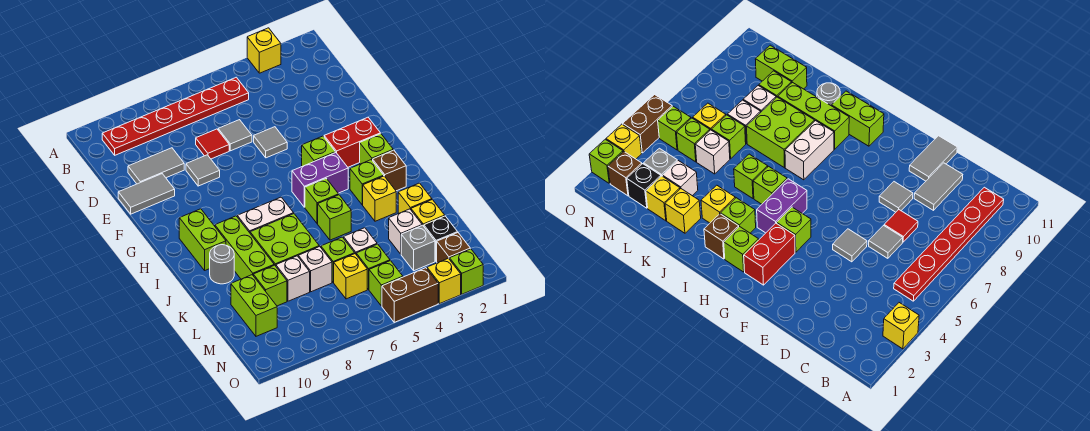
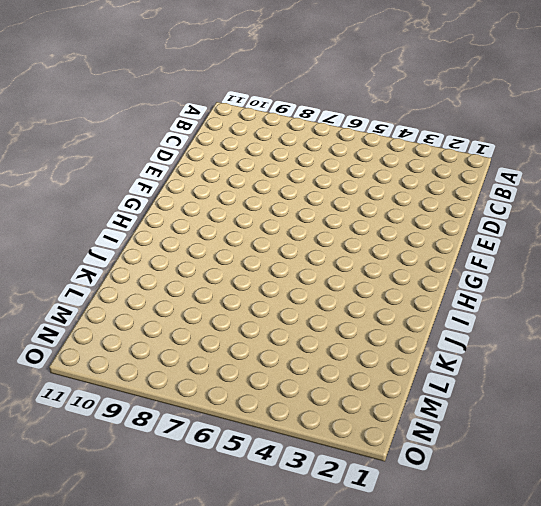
none -> yellow 1x1 brick [247,28,281,73]
none -> red 1x6 plate [102,77,249,155]
none -> grey 1x1 tile [218,120,252,151]
none -> red 1x1 tile [196,129,229,159]

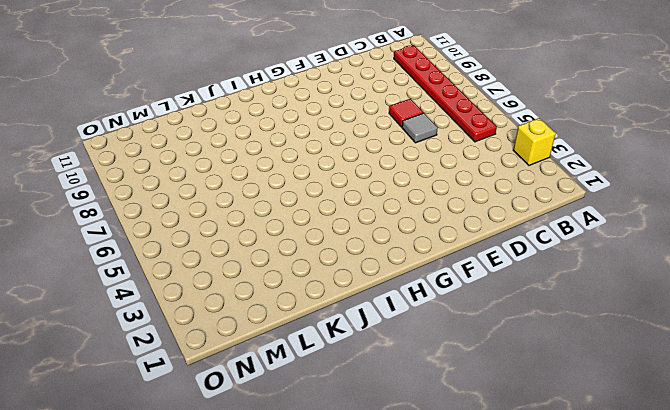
none -> grey 1x2 tile [128,148,184,184]
none -> grey 1x1 tile [254,127,287,158]
none -> grey 1x1 tile [186,155,220,186]
none -> grey 1x2 tile [118,174,175,214]

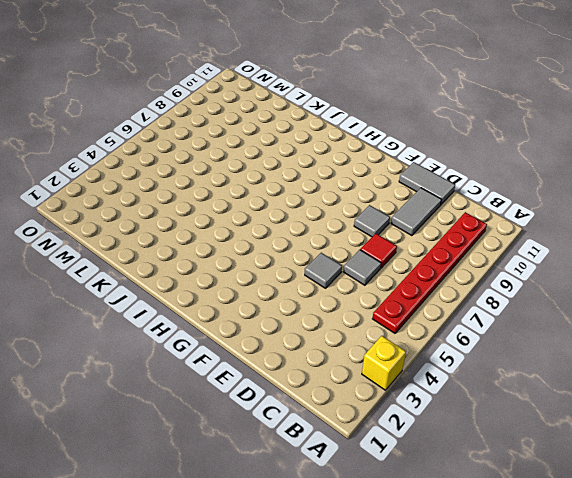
grey 1x2 tile [399,162,455,205] -> grey 1x2 tile turned to [118,174,175,214]
none -> red 1x2 brick [324,117,380,167]
none -> lime 1x1 brick [302,136,335,166]
none -> lime 1x1 brick [360,134,393,164]
none -> purple 1x2 brick [292,152,348,207]

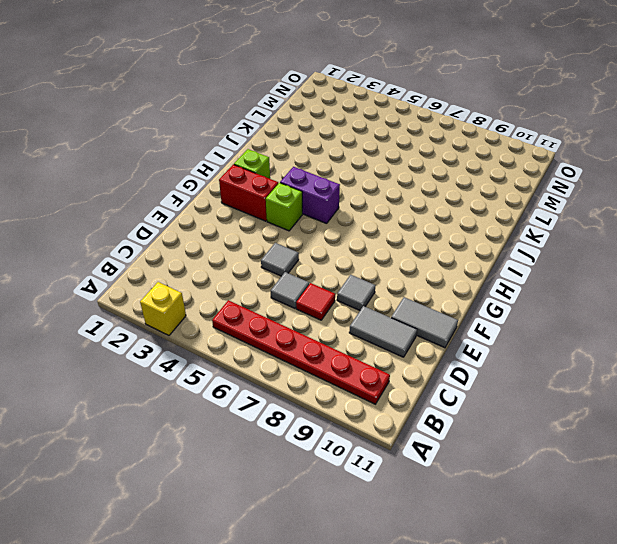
none -> lime 1x2 brick [179,209,226,270]
none -> brown 1x1 brick [373,150,406,191]
none -> lime 1x1 brick [350,160,384,205]
none -> lime 1x1 brick [305,179,339,224]

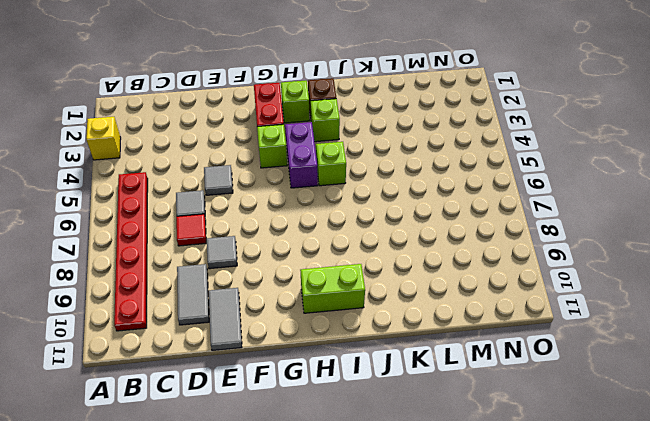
none -> white 1x2 brick [237,197,294,233]
none -> lime 1x3 brick [215,216,274,279]
none -> yellow 1x1 brick [363,176,396,221]
none -> lime 1x1 brick [318,195,351,240]

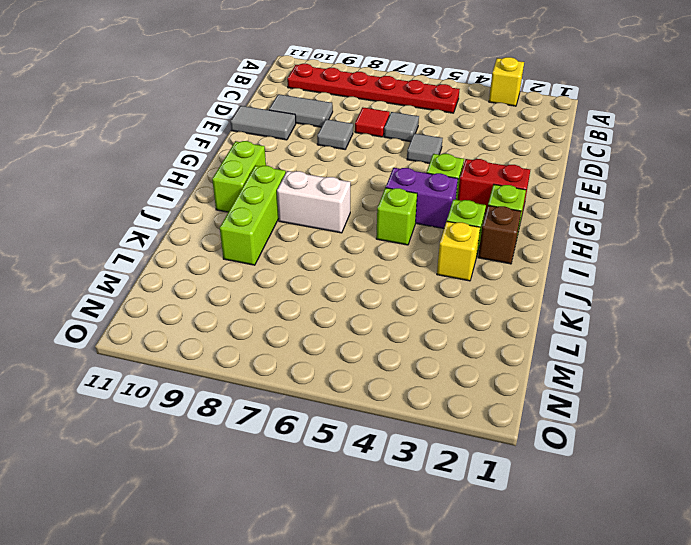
none -> lime 1x1 brick [318,195,351,240]
none -> lime 2x2 brick [250,214,319,266]
none -> grey 1x1 round brick [210,245,234,284]
none -> yellow 1x1 brick [398,183,432,213]

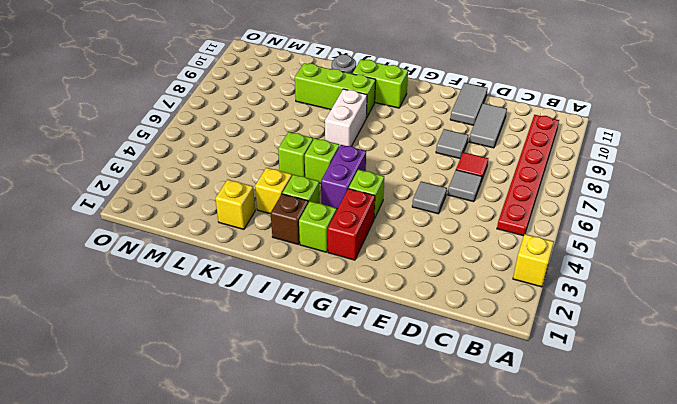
none -> lime 2x2 brick [250,214,319,266]
none -> yellow 1x1 brick [411,199,445,226]
none -> white 1x1 brick [389,209,422,254]
none -> white 1x1 brick [343,228,377,254]

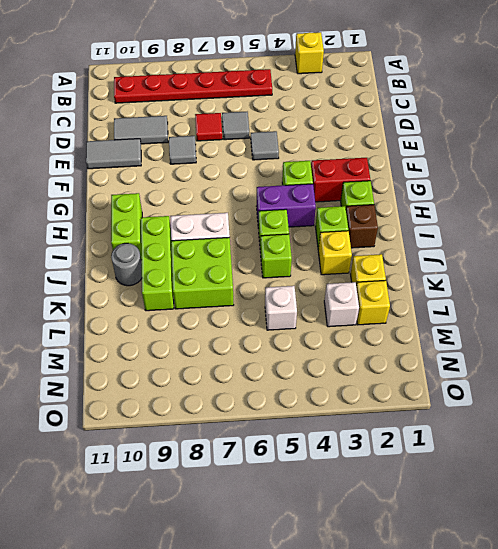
none -> lime 1x1 brick [321,237,355,282]
none -> white 1x1 brick [298,246,332,292]
none -> white 1x1 brick [276,256,310,301]
none -> lime 1x1 brick [253,265,287,306]

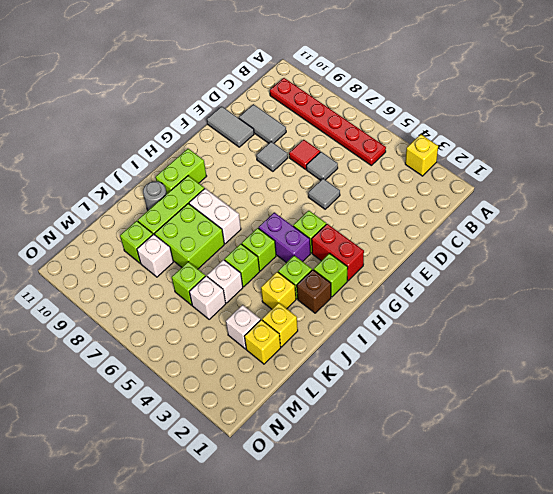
white 1x1 brick [207,260,243,303] -> white 1x1 brick moved to [298,246,332,292]
none -> lime 1x2 brick [231,275,277,336]
none -> black 1x1 brick [424,216,458,261]
none -> grey 1x1 brick [401,225,435,271]
none -> lime 1x1 brick [356,244,390,289]

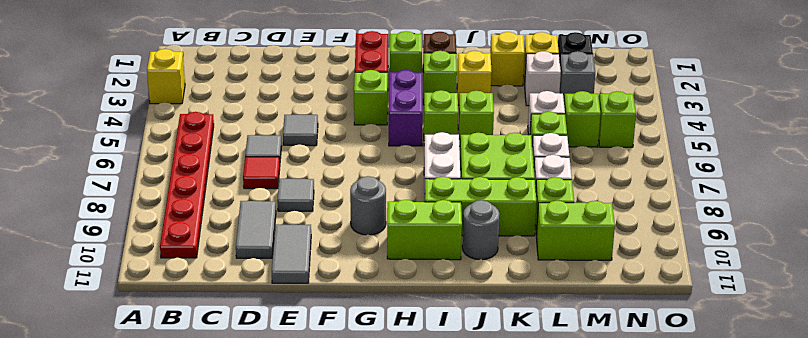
grey 1x1 round brick [350,176,386,235] -> none
none -> yellow 1x1 brick [333,254,367,299]
none -> brown 1x1 brick [437,233,470,263]
none -> lime 1x1 brick [450,249,483,294]
none -> yellow 1x1 brick [427,258,461,304]

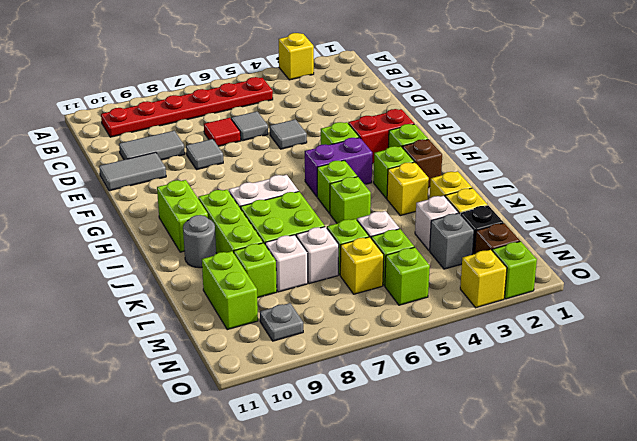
grey 1x1 plate [260,303,303,341] -> none
none -> brown 1x2 brick [382,268,438,322]

